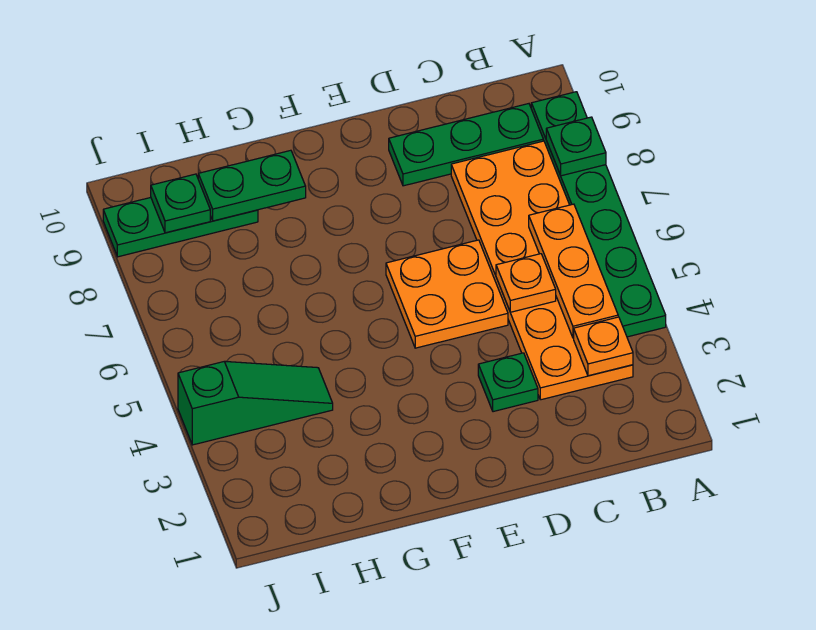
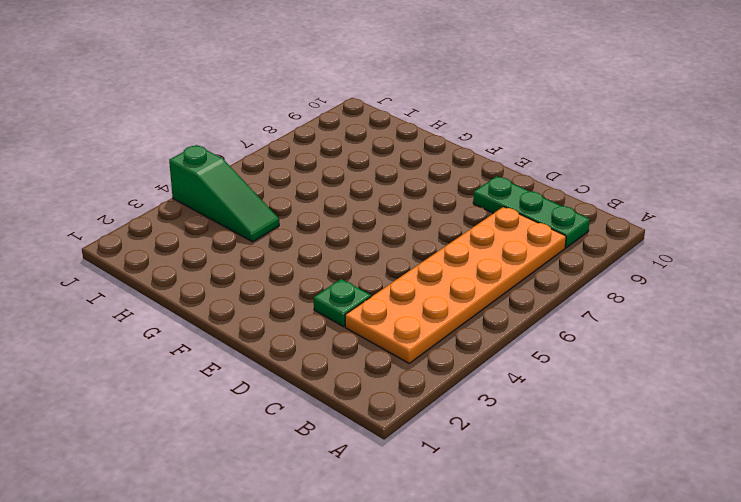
none -> green 1x6 plate [531,92,666,337]
none -> orange 2x2 plate [386,240,508,348]
none -> green 1x3 plate [103,198,258,257]

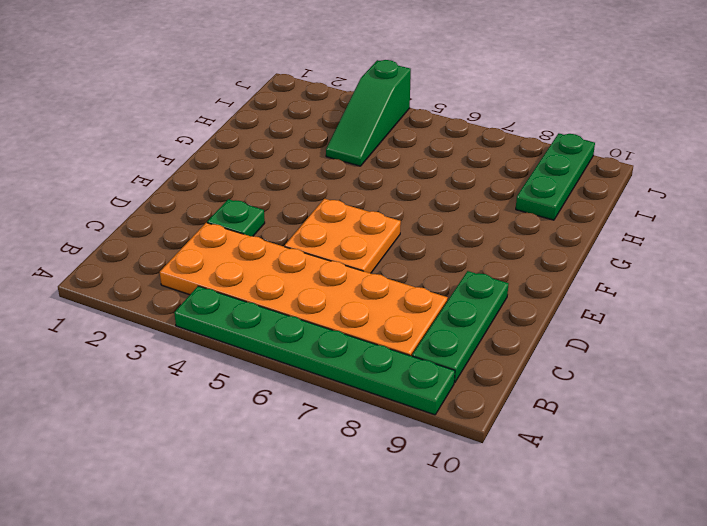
none -> green 1x1 plate [546,117,606,176]
none -> orange 1x1 plate [574,317,633,376]
none -> orange 1x3 plate [529,204,618,338]

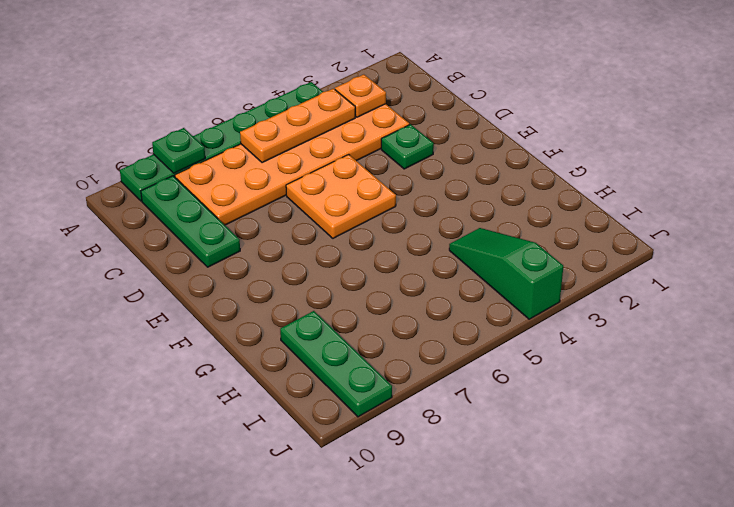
none -> orange 1x1 plate [496,254,556,312]
none -> green 1x2 plate [198,150,306,221]
none -> green 1x1 plate [151,174,210,233]

